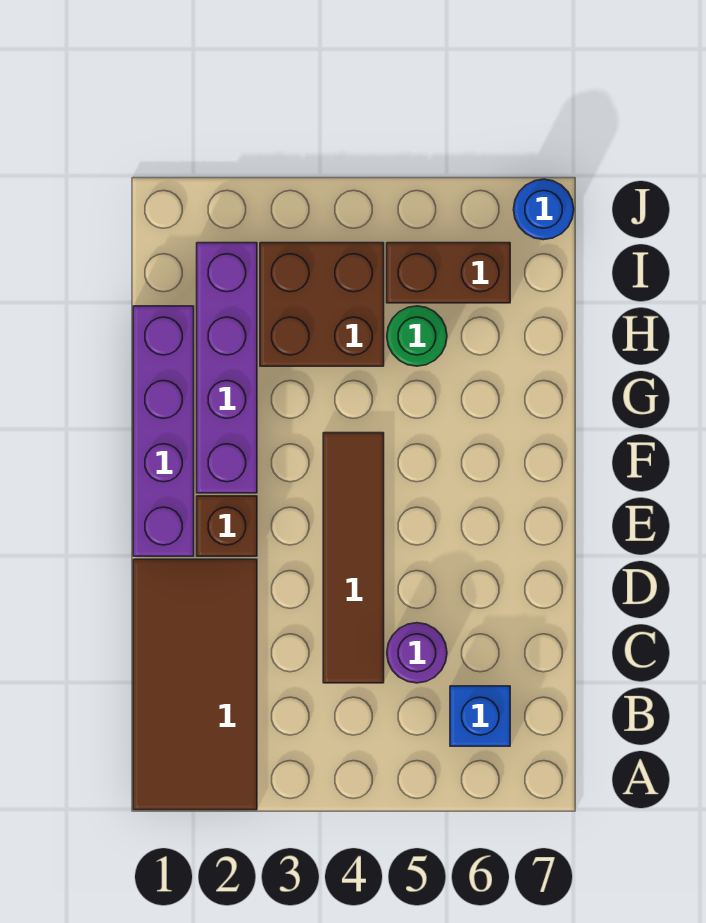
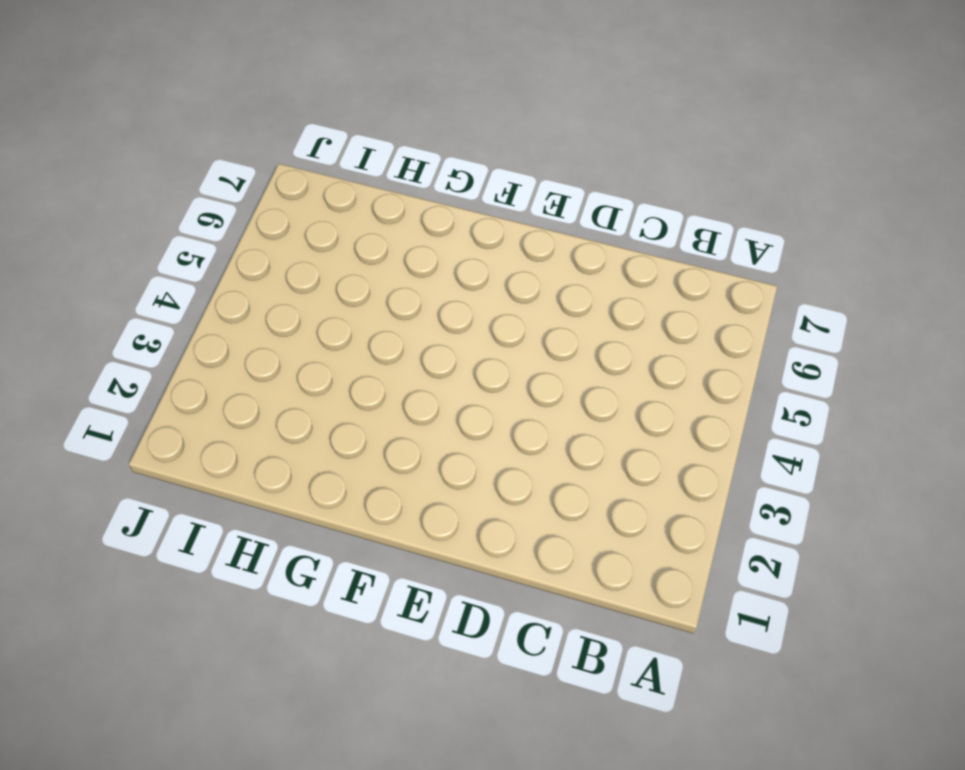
none -> brown 2x4 tile [133,559,257,810]
none -> blue 1x1 brick [450,686,510,746]

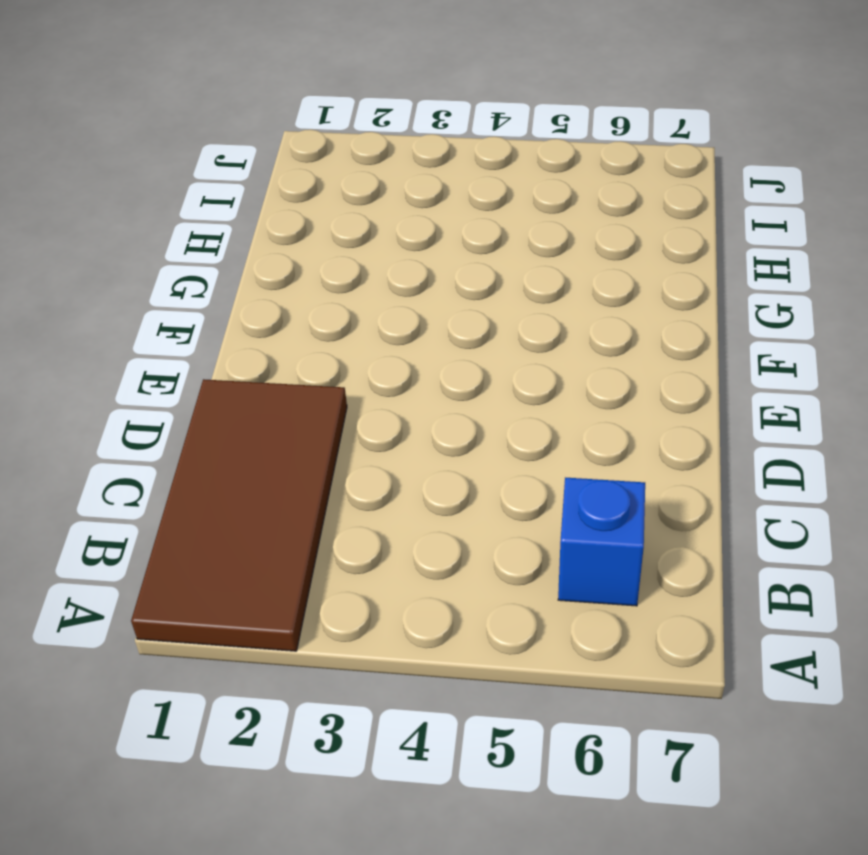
none -> brown 1x4 tile [323,433,384,683]
none -> purple 1x1 round brick [387,623,447,683]

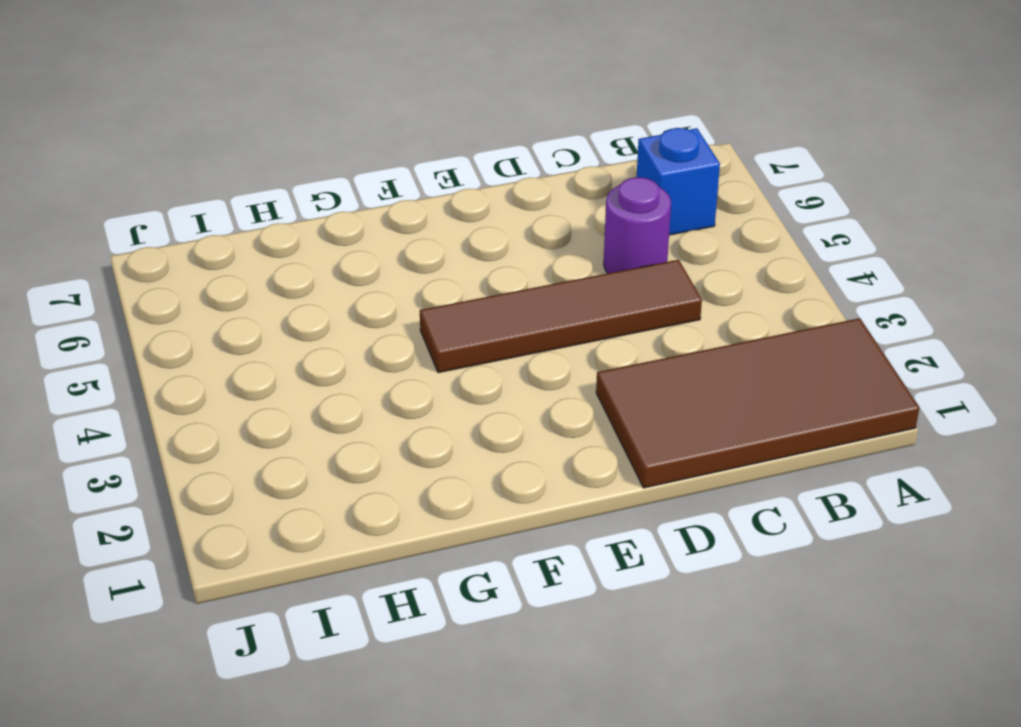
none -> purple 1x4 brick [133,306,194,556]
none -> brown 1x1 brick [197,496,257,556]

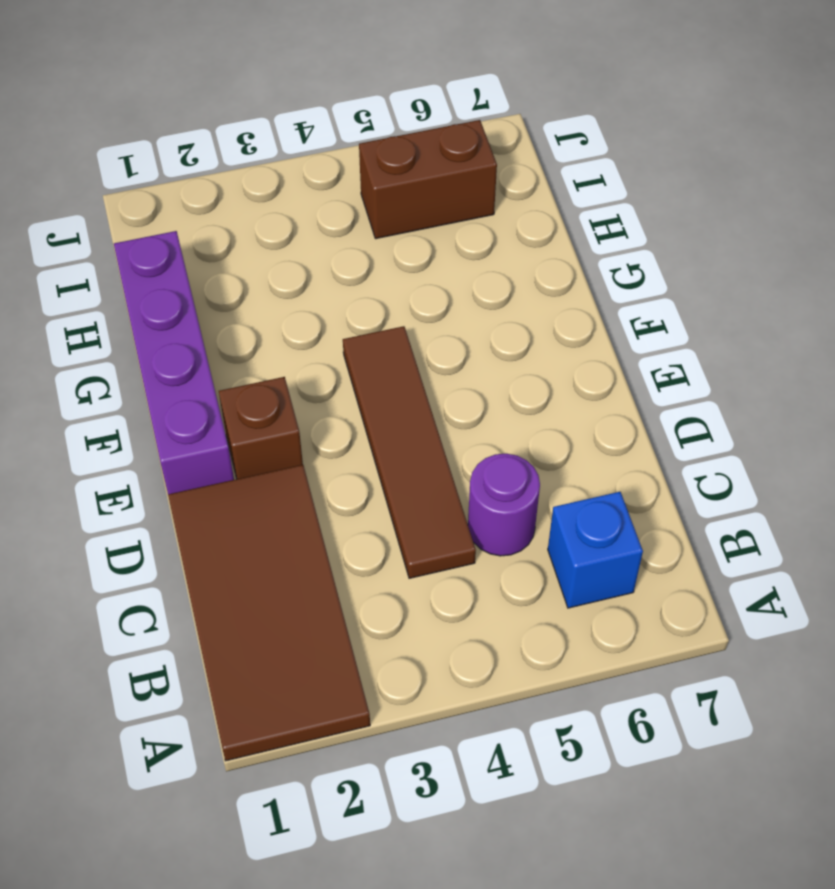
none -> purple 1x4 brick [197,243,257,493]
none -> brown 2x2 brick [260,243,384,366]

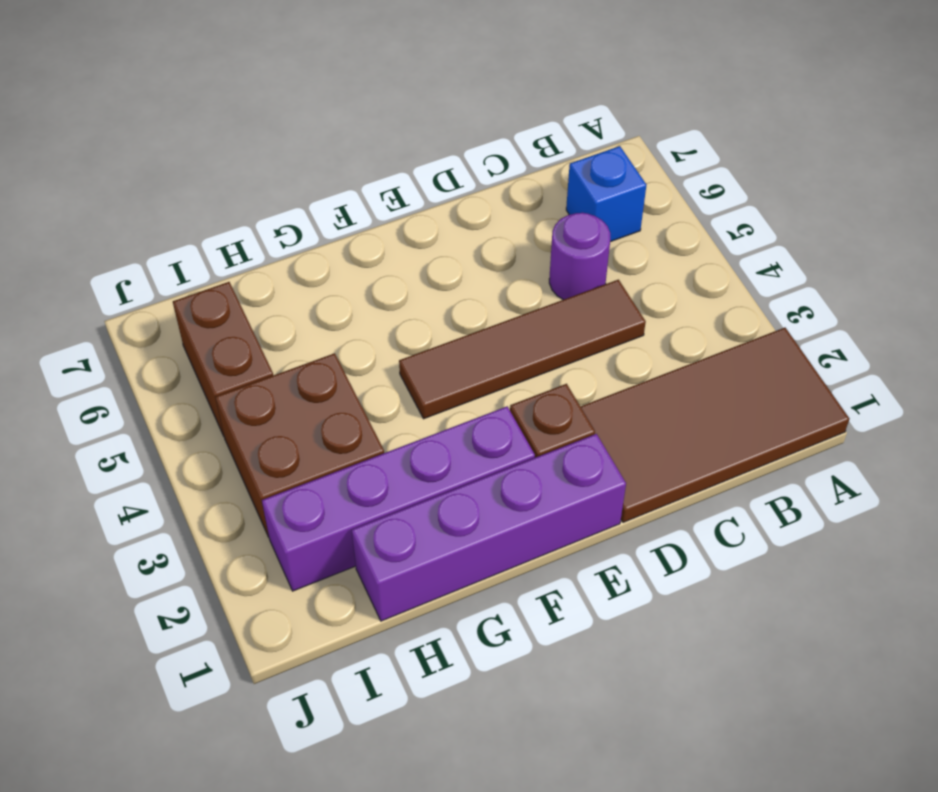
none -> green 1x1 round brick [387,306,447,366]
none -> blue 1x1 round brick [514,179,574,240]

